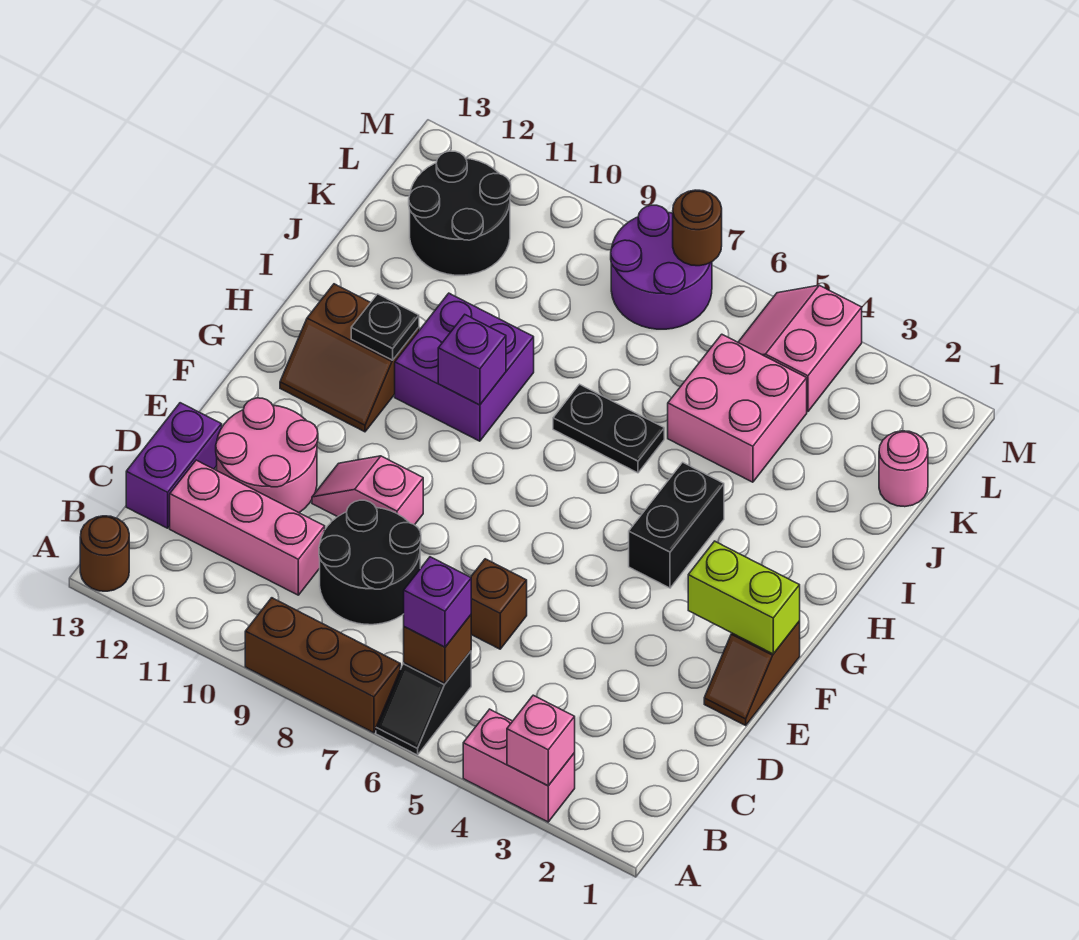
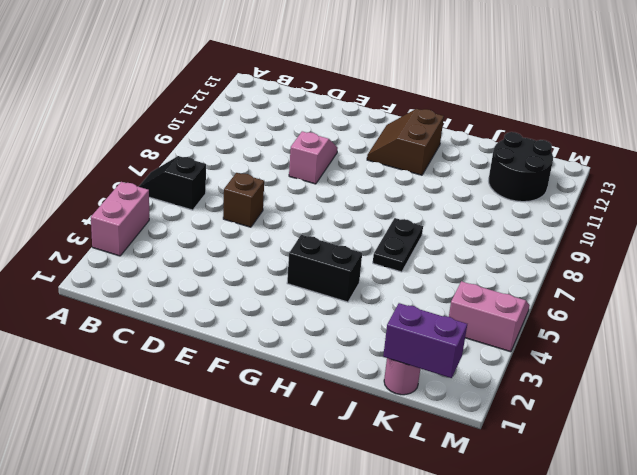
purple 1x2 brick [383,303,467,378] -> purple 1x2 brick moved to [126,403,222,528]
none -> brown 1x3 brick [245,598,400,733]
none -> brown 1x1 round brick [80,516,129,591]
none -> black 2x2 round brick [319,500,421,625]

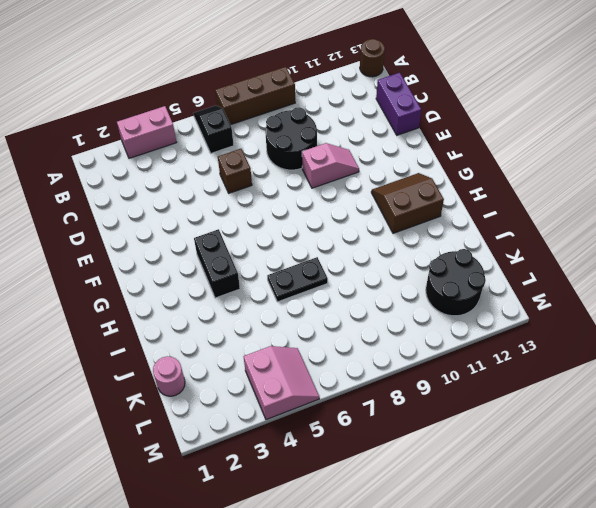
none -> pink 1x3 brick [170,460,325,595]
none -> pink 2x2 round brick [216,398,318,513]
none -> brown 1x2 slope [704,621,800,725]

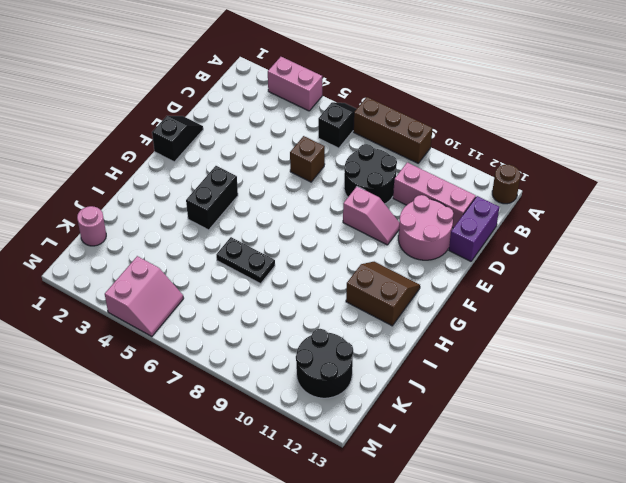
black 1x2 slope [152,116,203,162] -> brown 1x2 slope [704,621,800,725]
none -> purple 2x2 brick [395,293,534,441]
none -> pink 2x2 brick [668,334,807,482]
none -> purple 2x2 round brick [611,205,712,329]

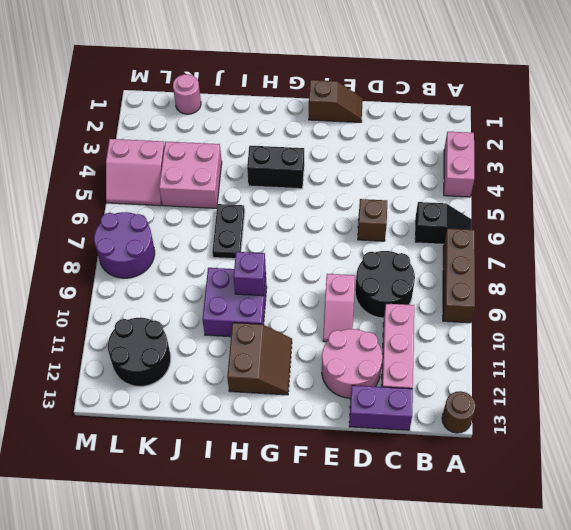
none -> pink 1x1 brick [507,695,575,786]
none -> brown 1x1 brick [404,615,471,683]
none -> lime 1x2 brick [688,541,800,654]

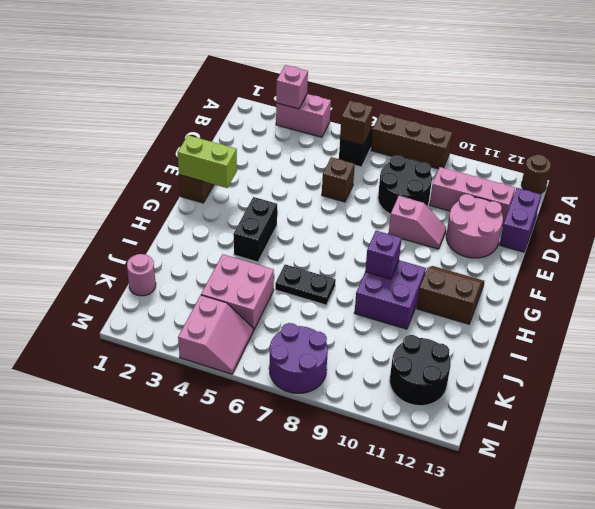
none -> black 1x1 plate [351,294,419,360]
none -> brown 1x1 round brick [673,190,722,266]
none -> purple 1x1 brick [404,557,471,647]

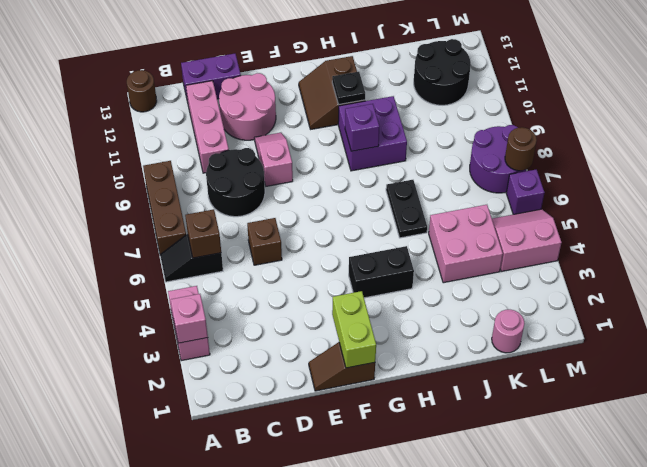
purple 1x1 brick [506,169,545,214] -> purple 1x1 brick moved to [404,557,471,647]

